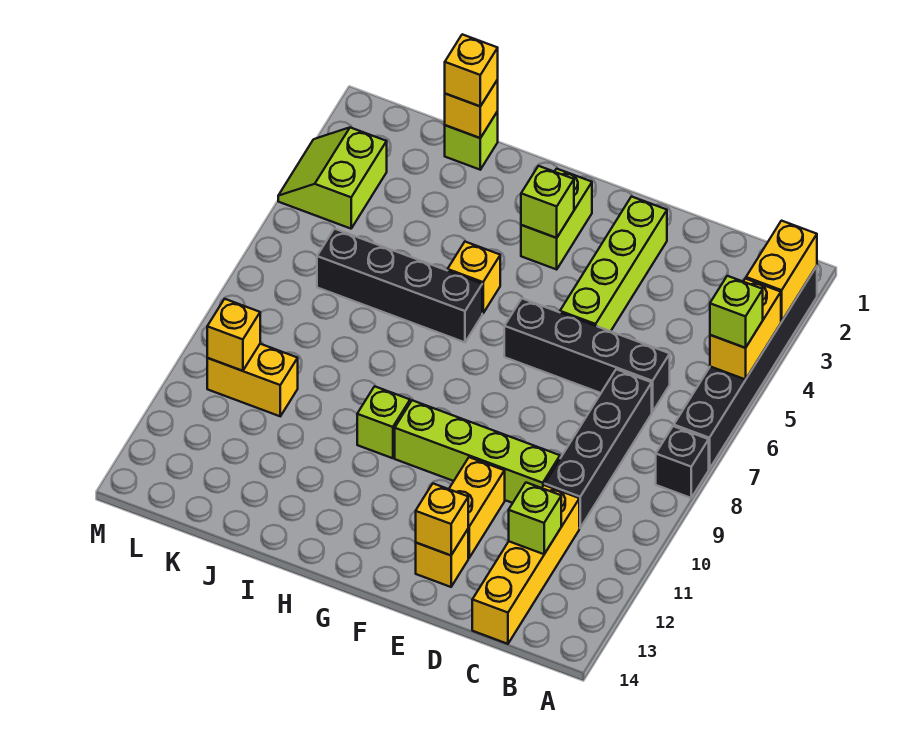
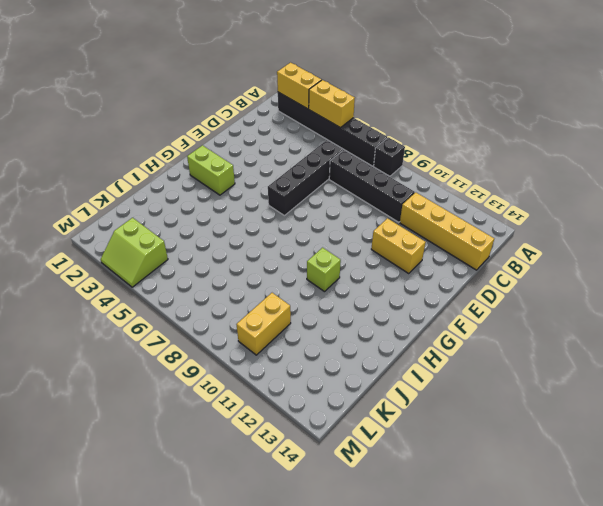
none -> lime 1x4 brick [395,400,560,503]
none -> lime 1x4 brick [560,197,667,331]
none -> yellow 1x1 brick [416,529,468,587]

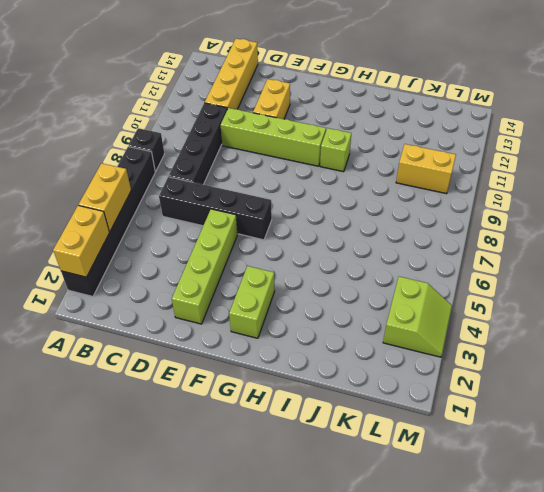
none -> yellow 1x1 brick [416,529,468,587]
none -> yellow 1x1 brick [448,242,500,313]
none -> black 1x4 brick [317,229,482,342]

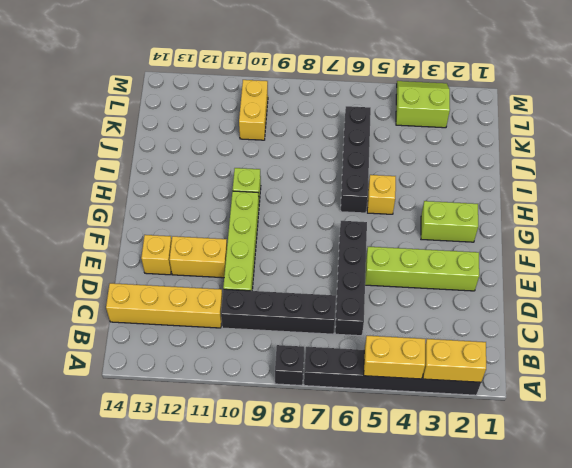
none -> lime 1x1 brick [445,111,498,170]
none -> lime 1x1 brick [509,483,561,554]
none -> yellow 1x1 brick [416,484,468,555]

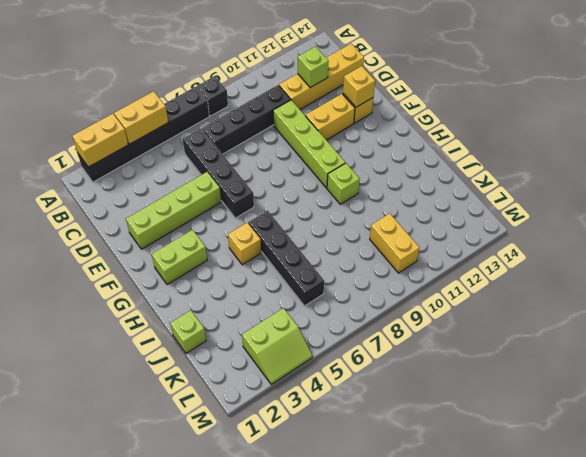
none -> lime 1x1 brick [521,166,574,238]
none -> yellow 1x1 brick [445,80,498,138]
none -> yellow 1x1 brick [207,299,260,371]

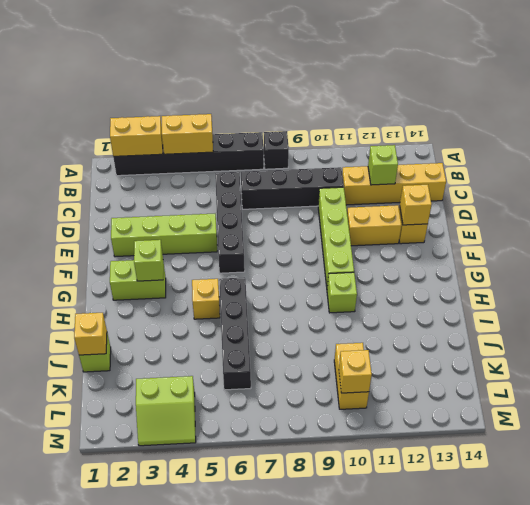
none -> lime 1x1 brick [710,276,763,348]
none -> yellow 1x1 brick [445,34,498,106]

